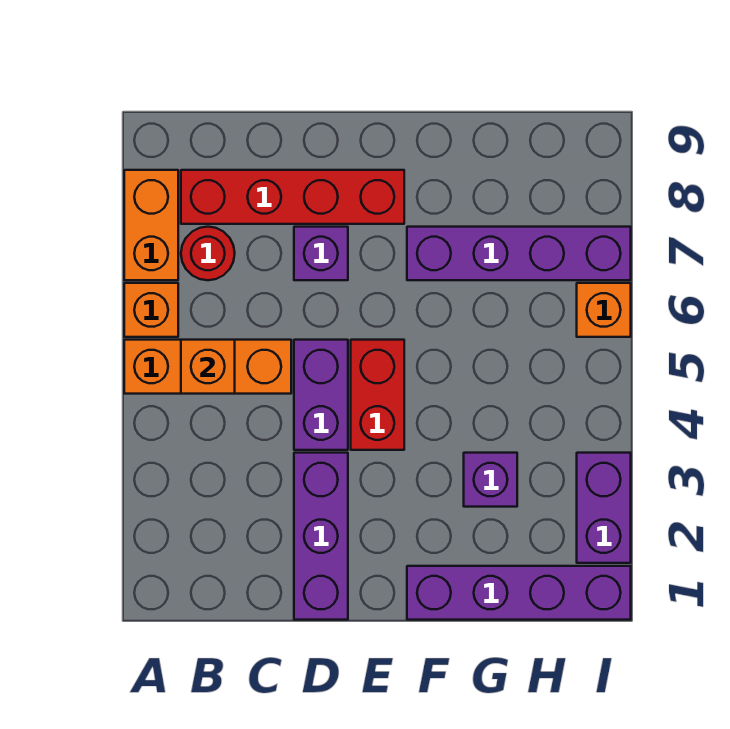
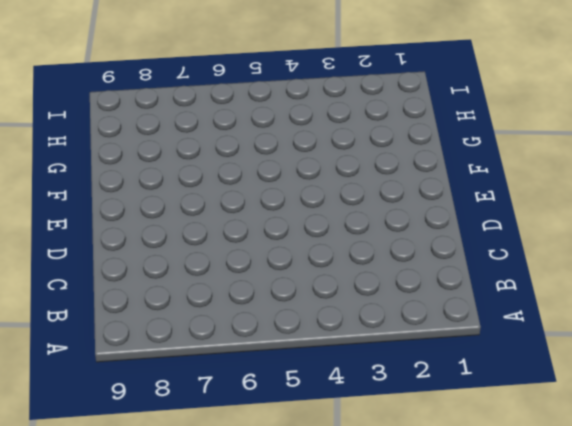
none -> orange 1x3 brick [124,340,291,394]
none -> orange 1x1 brick [124,283,178,337]
none -> orange 1x2 brick [124,170,178,280]

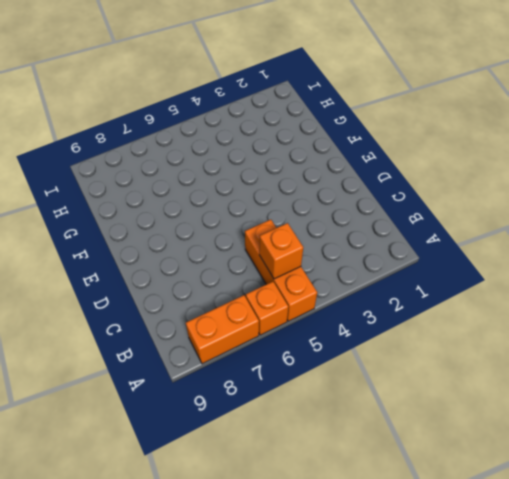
none -> red 1x1 round brick [181,227,235,280]
none -> red 1x4 brick [181,170,404,224]
none -> purple 1x3 brick [294,453,348,620]

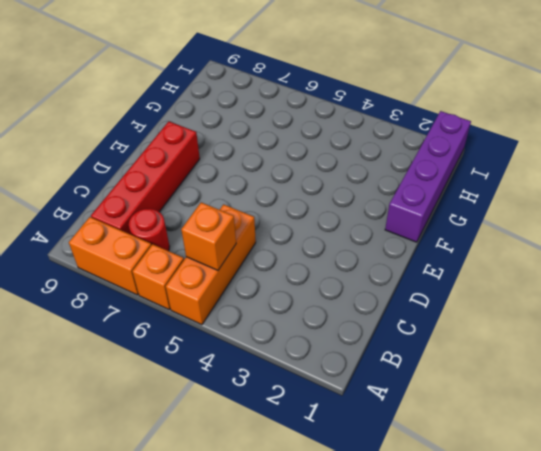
none -> purple 1x3 brick [294,453,348,620]
none -> purple 1x2 brick [294,340,348,450]
none -> purple 1x1 brick [294,227,348,280]

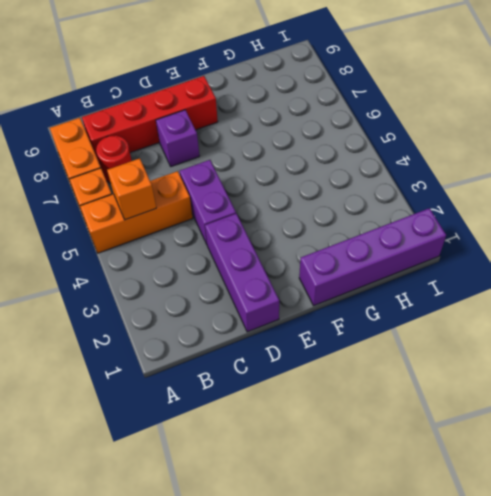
none -> red 1x2 brick [351,340,404,450]
none -> purple 1x4 brick [407,227,631,280]
none -> purple 1x1 brick [464,453,517,507]

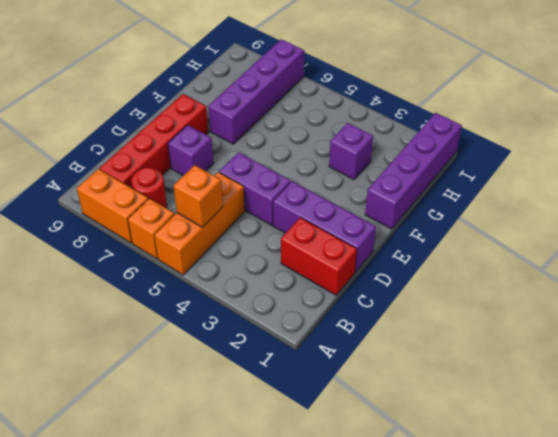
red 1x2 brick [281,217,357,295] -> red 1x2 brick moved to [351,340,404,450]
none -> purple 1x2 brick [577,453,631,563]
none -> orange 1x1 brick [577,283,631,337]

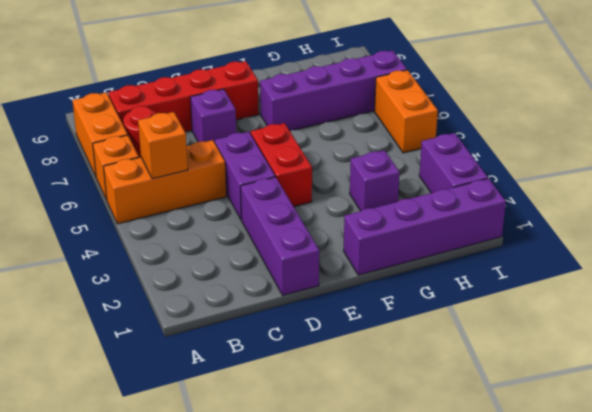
orange 1x2 brick [375,70,438,153] -> orange 1x1 brick [577,283,631,337]

